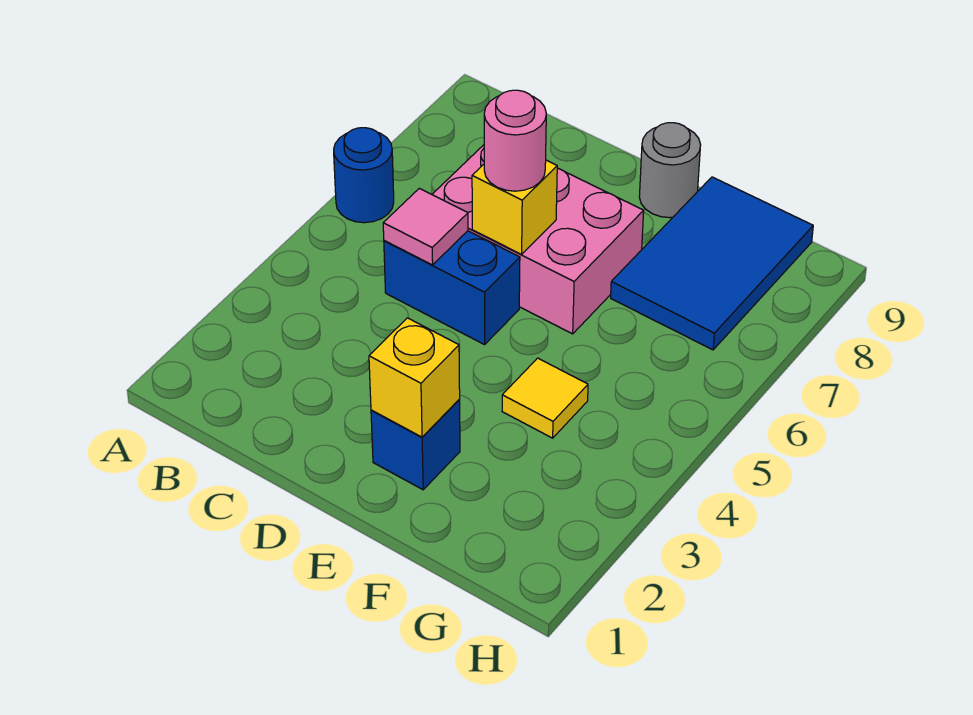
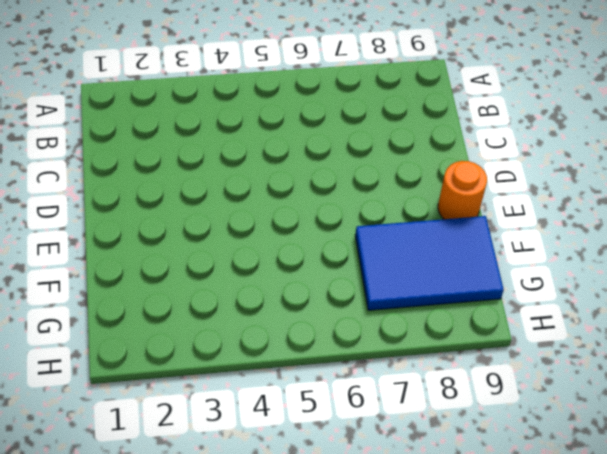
orange 1x1 round brick [438,161,487,219] -> grey 1x1 round brick [639,123,701,218]
none -> blue 1x1 round brick [334,128,394,223]
none -> blue 1x2 brick [384,231,520,345]

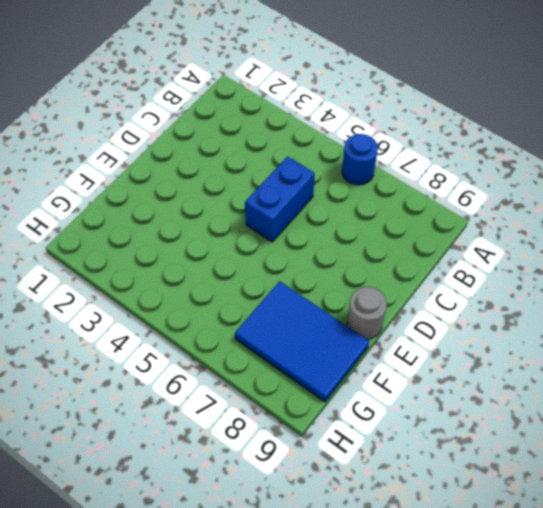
none -> pink 2x3 brick [432,145,644,334]
none -> blue 1x1 brick [371,400,460,490]

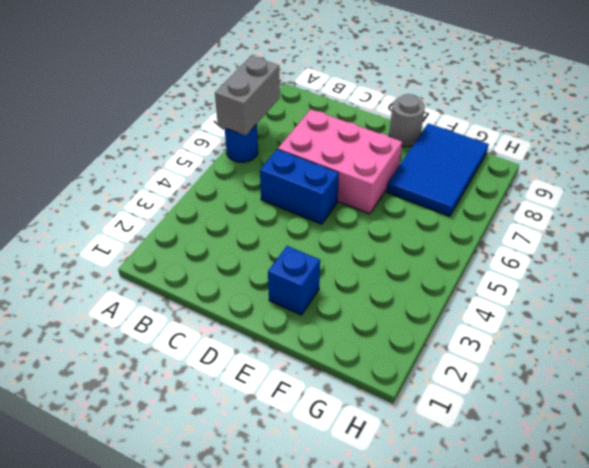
grey 1x2 brick [215,56,280,136] -> none
none -> yellow 1x1 tile [502,358,588,438]
none -> pink 1x1 tile [383,188,468,265]

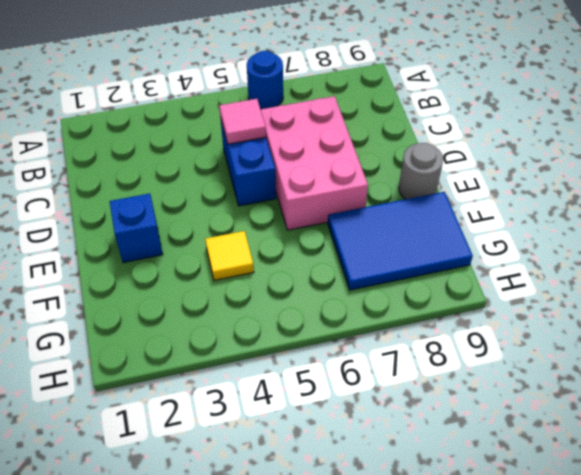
none -> yellow 1x1 brick [472,160,557,254]
none -> yellow 1x1 brick [369,318,460,437]

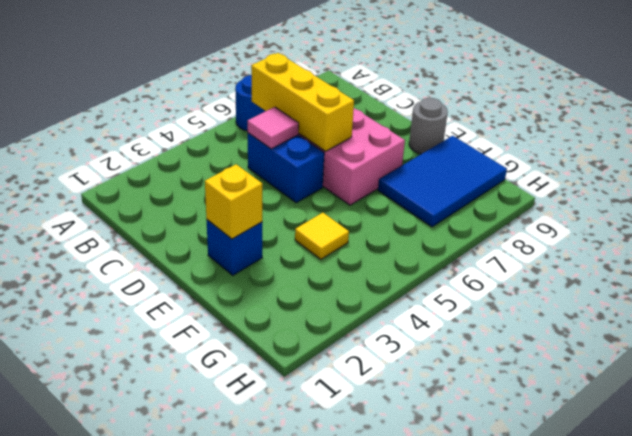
yellow 1x3 brick [251,53,354,151] -> yellow 1x1 brick [472,160,557,254]
none -> pink 1x1 round brick [484,90,546,191]

